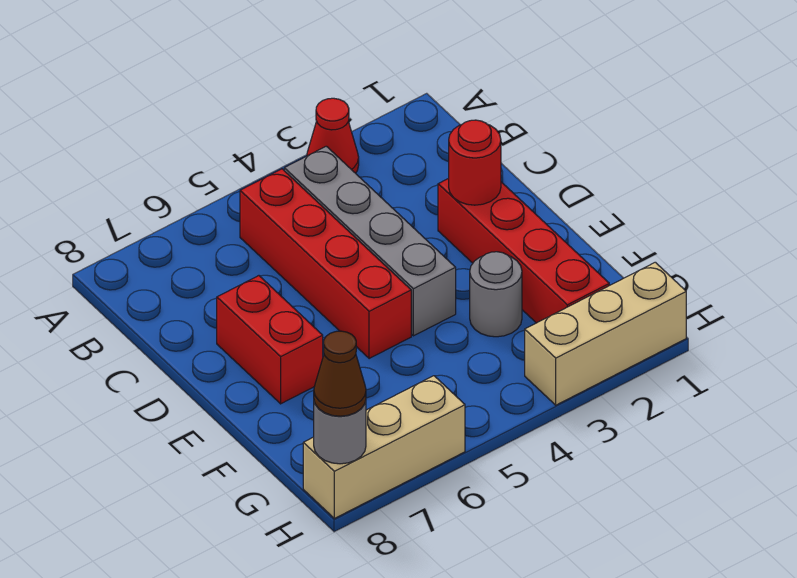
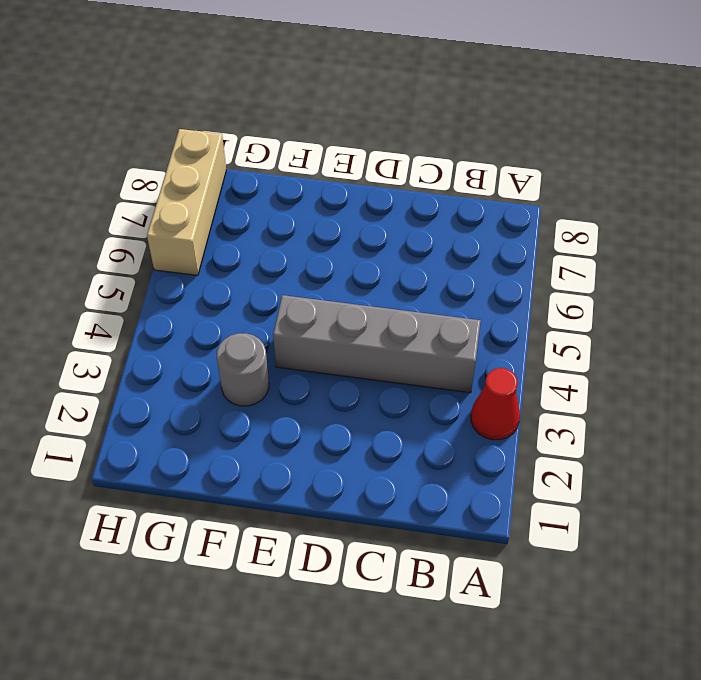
none -> red 1x4 brick [240,169,411,359]
none -> red 1x4 brick [438,178,609,323]

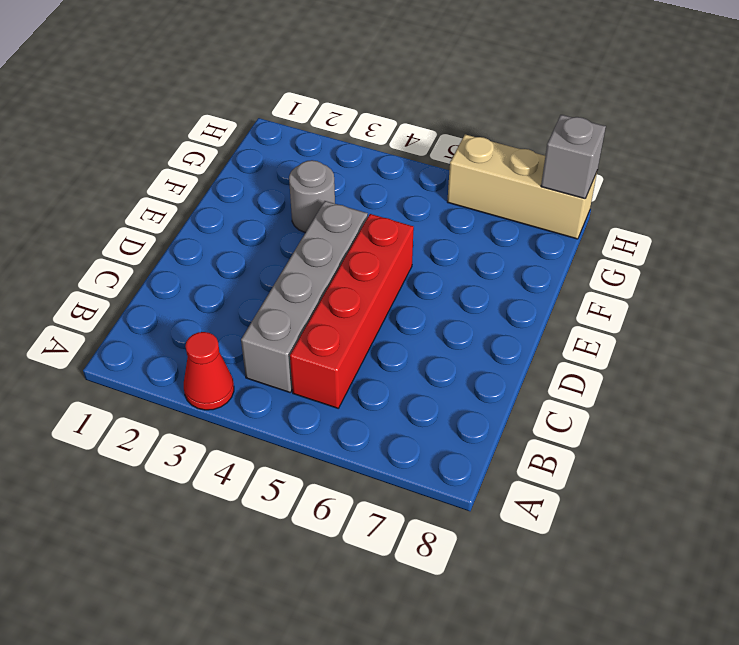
grey 1x1 brick [541,115,606,199] -> grey 1x1 round brick [314,401,366,464]
none -> red 1x4 brick [438,178,609,323]
none -> red 1x2 brick [217,276,323,404]

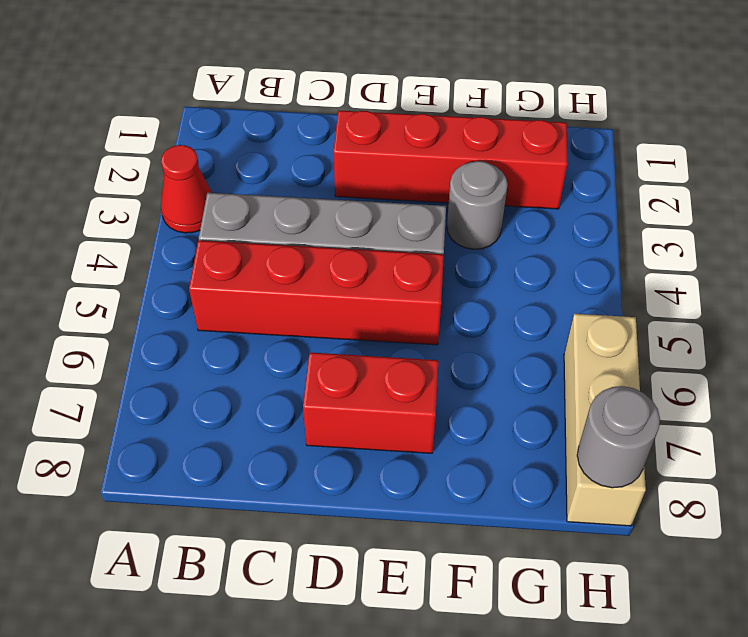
none -> tan 1x3 brick [525,262,686,405]
none -> red 1x1 round brick [449,120,501,205]

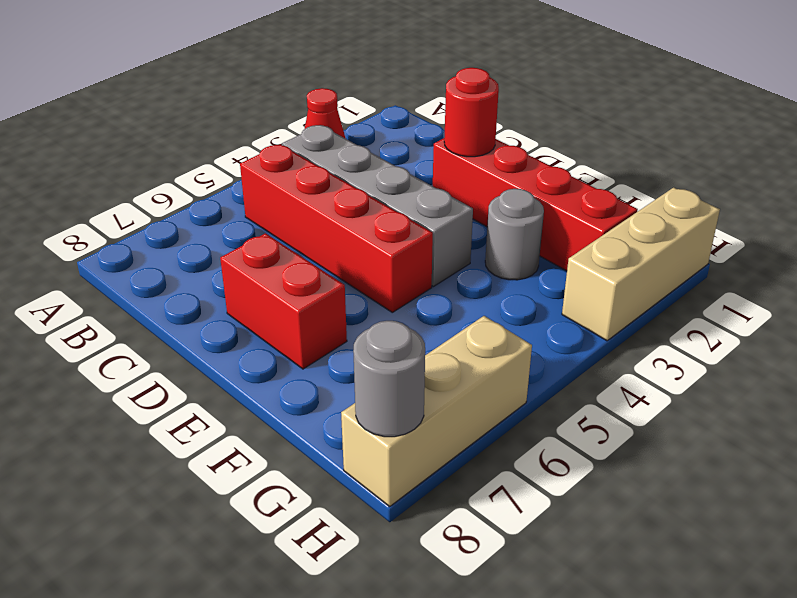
none -> brown 1x1 cone [314,331,366,416]

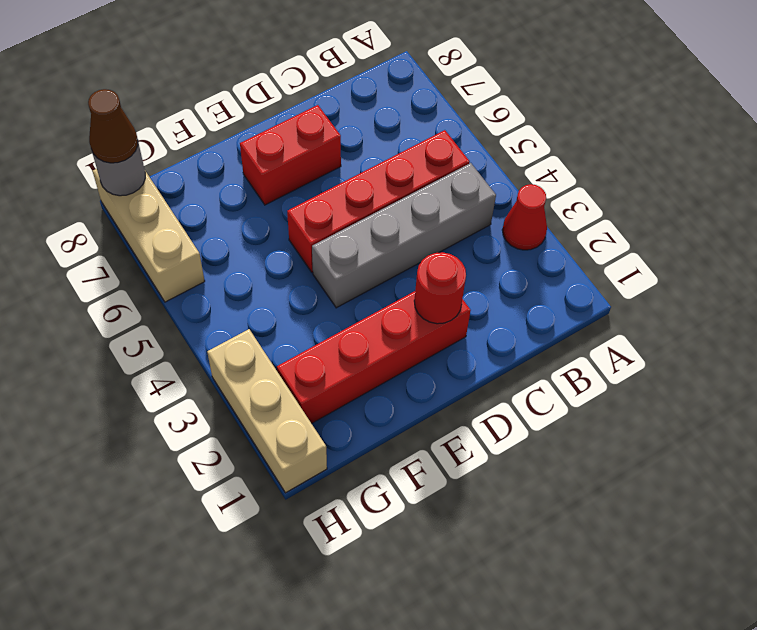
none -> grey 1x1 round brick [470,252,522,337]

